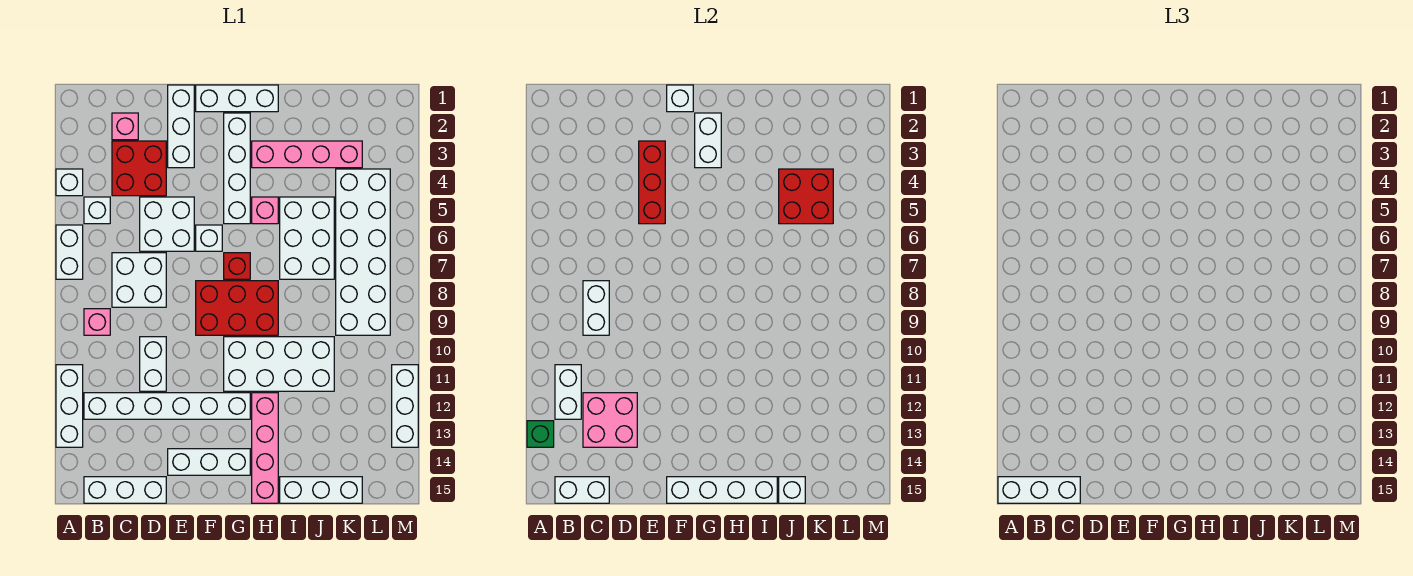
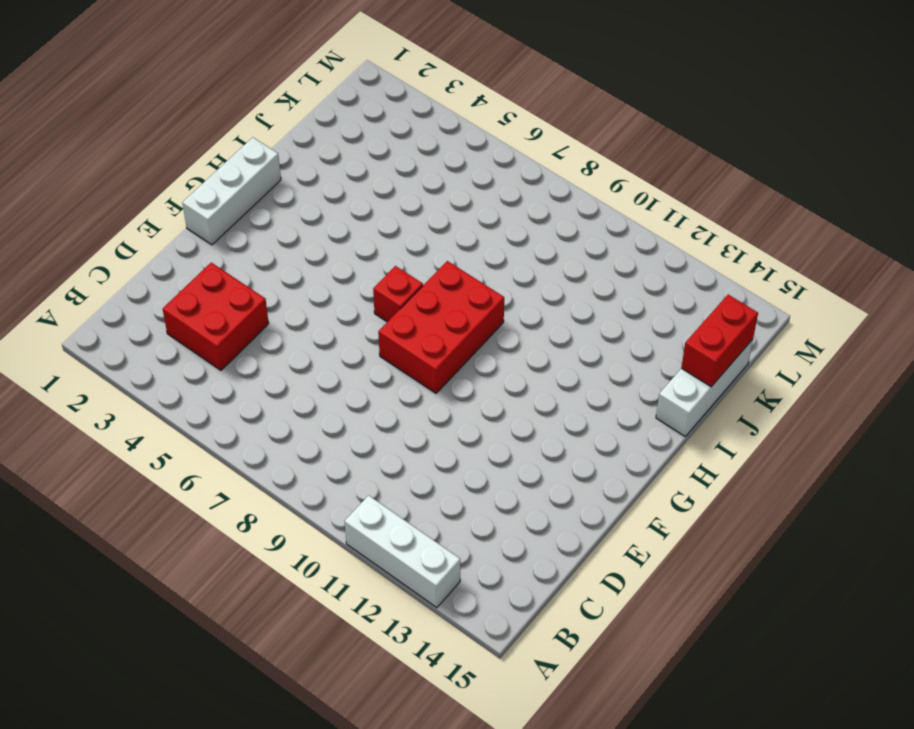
red 1x2 brick [681,295,758,387] -> white 1x1 brick [779,477,805,503]
none -> white 1x1 brick [56,169,83,196]
none -> white 1x2 brick [56,225,83,279]
none -> white 1x1 brick [84,197,110,224]
none -> pink 1x1 brick [84,309,110,335]

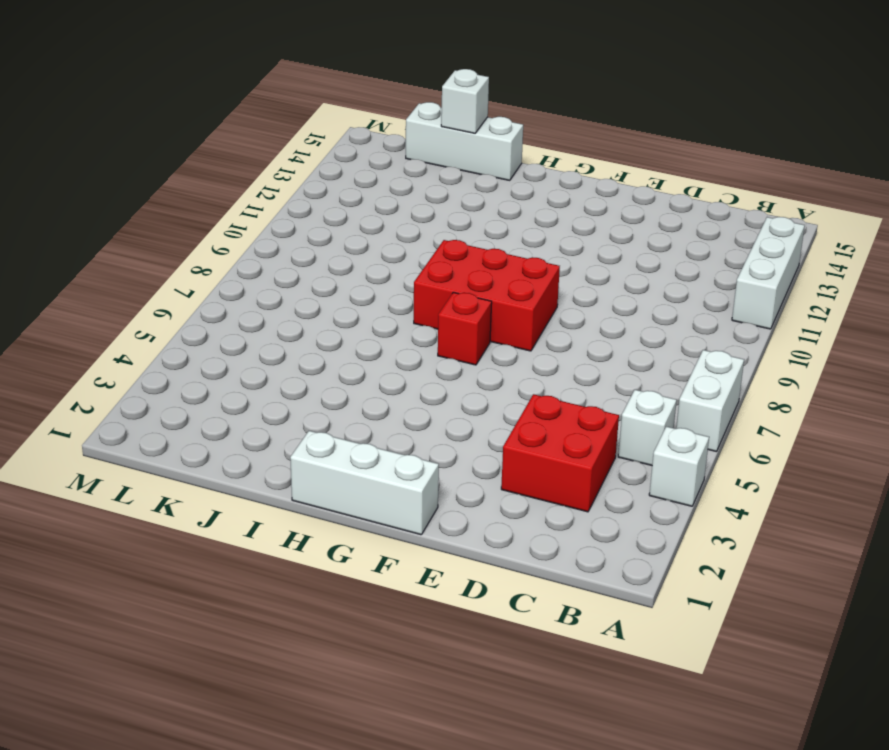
none -> pink 1x1 brick [84,309,110,335]
none -> white 1x6 brick [84,393,250,419]
none -> white 1x3 brick [84,477,166,503]
none -> pink 1x1 brick [112,113,138,140]

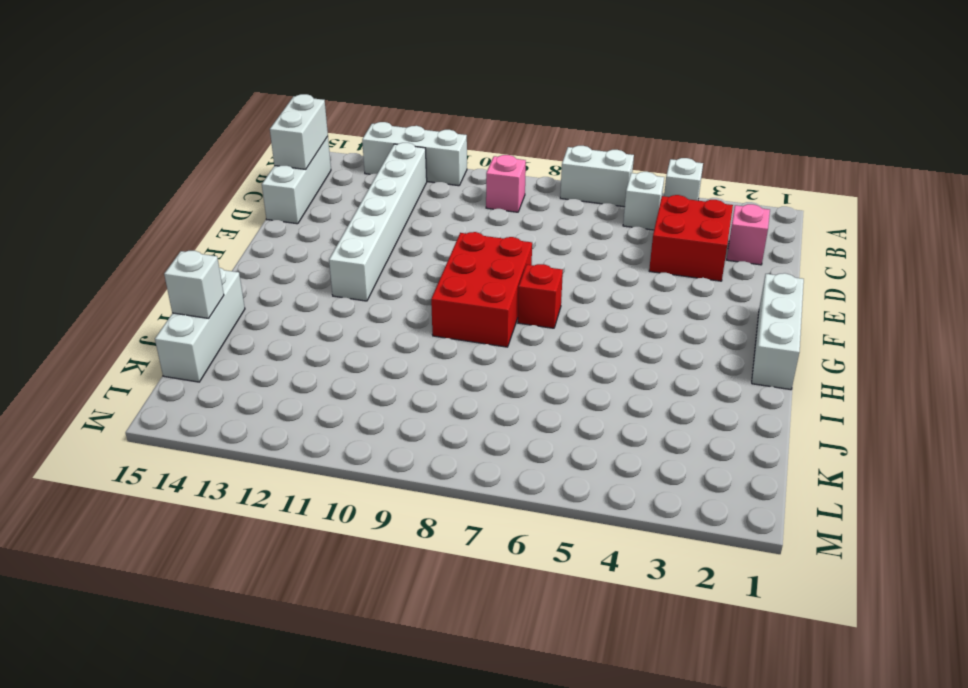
none -> white 2x2 brick [112,253,166,307]
none -> white 2x2 brick [140,197,194,251]
none -> white 1x2 brick [140,337,166,391]
none -> white 1x3 brick [168,85,194,168]

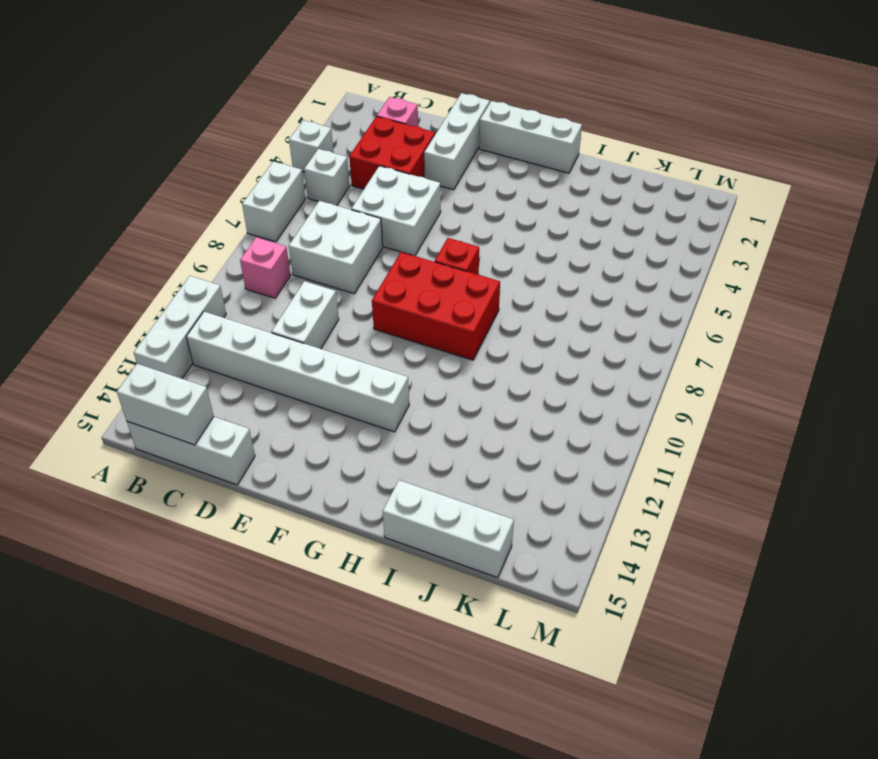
none -> white 1x3 brick [168,449,250,475]
none -> white 1x1 brick [196,225,222,251]
none -> white 1x4 brick [224,113,250,224]
none -> white 2x4 brick [224,337,334,391]

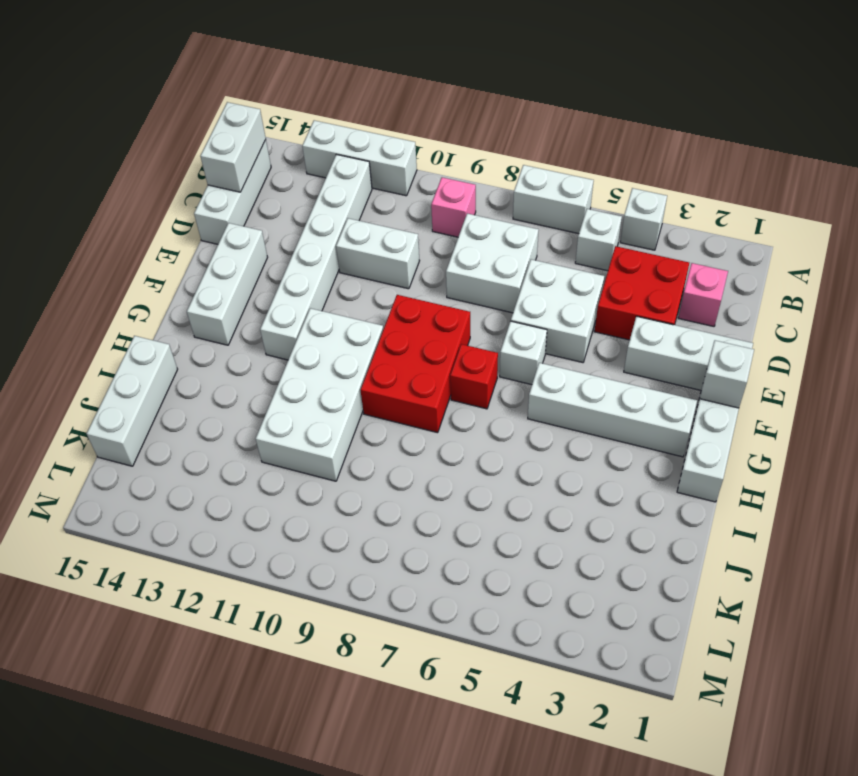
none -> pink 1x4 brick [252,141,362,168]
none -> pink 1x1 brick [252,197,278,224]
none -> pink 1x4 brick [252,393,278,503]
none -> white 2x3 brick [280,197,334,279]

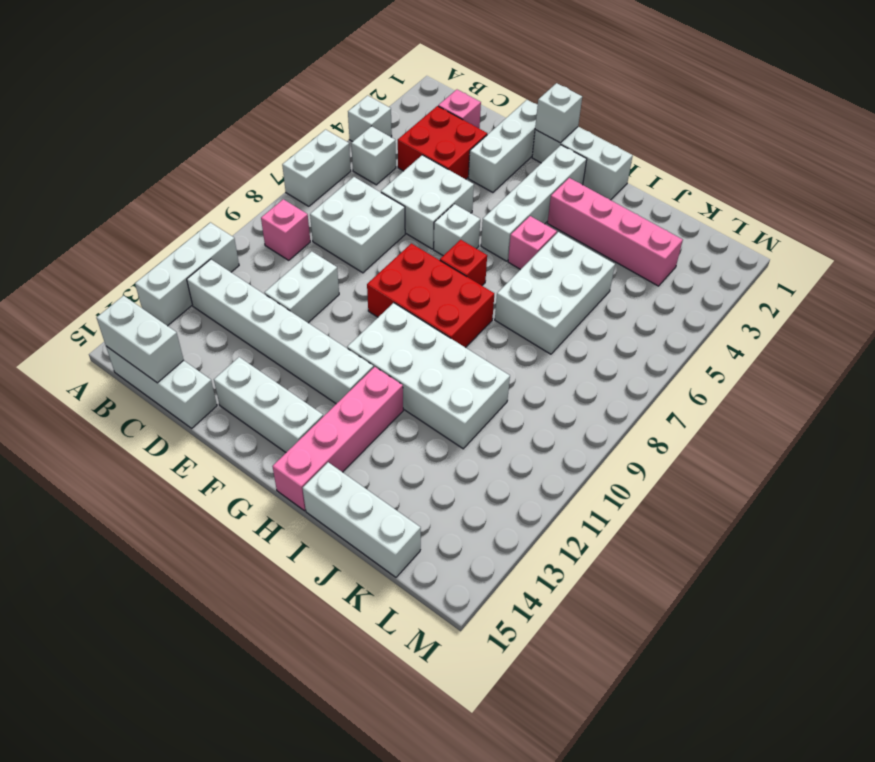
none -> white 2x6 brick [336,169,390,335]
none -> white 1x3 brick [392,365,418,447]
none -> green 1x1 brick [527,421,554,447]
none -> white 1x2 brick [555,365,581,419]

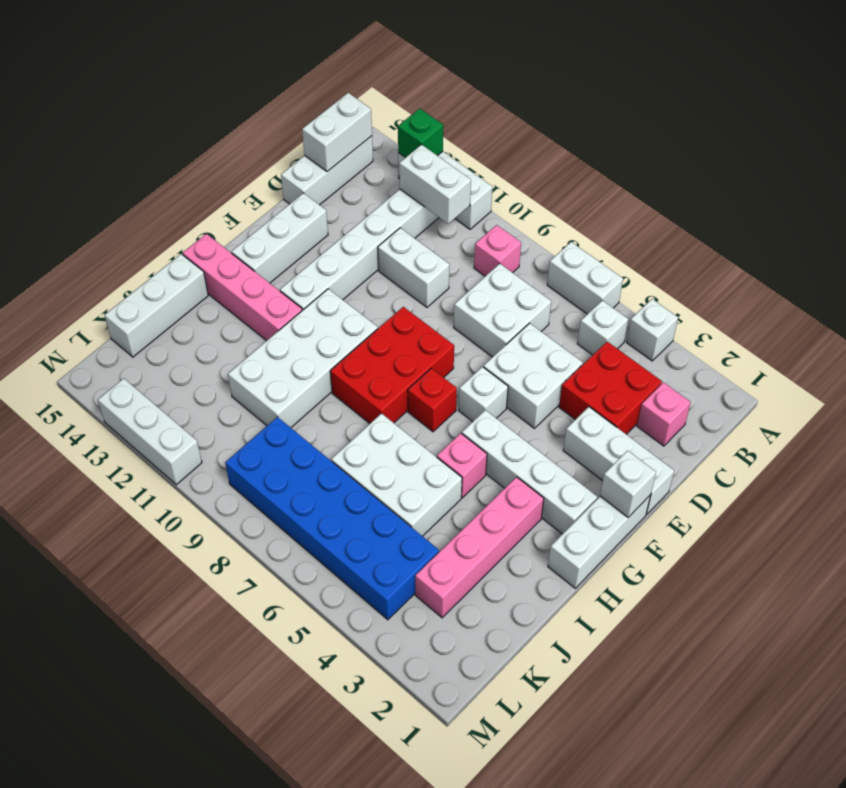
blue 2x6 brick [225,417,439,620] -> white 2x6 brick [336,169,390,335]
none -> white 1x2 brick [583,281,609,335]
none -> pink 2x2 brick [583,393,637,447]
none -> red 1x3 brick [639,141,665,224]
none -> white 1x4 brick [667,477,777,503]

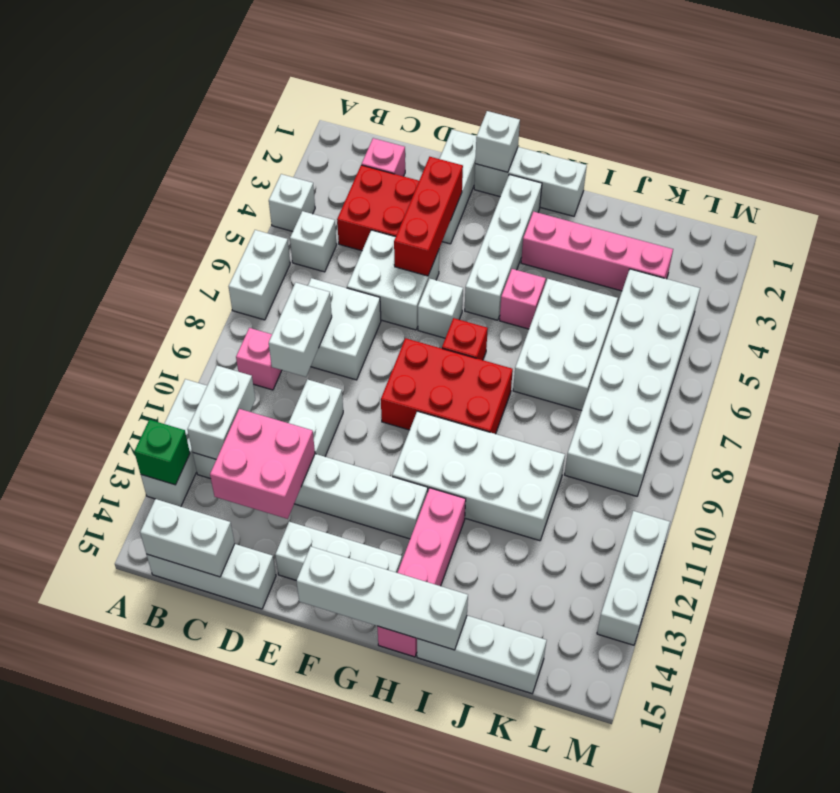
none -> white 1x2 brick [695,113,721,168]
none -> red 2x2 brick [779,169,833,224]
none -> white 1x1 brick [779,477,805,503]
none -> white 1x3 brick [998,477,1080,503]

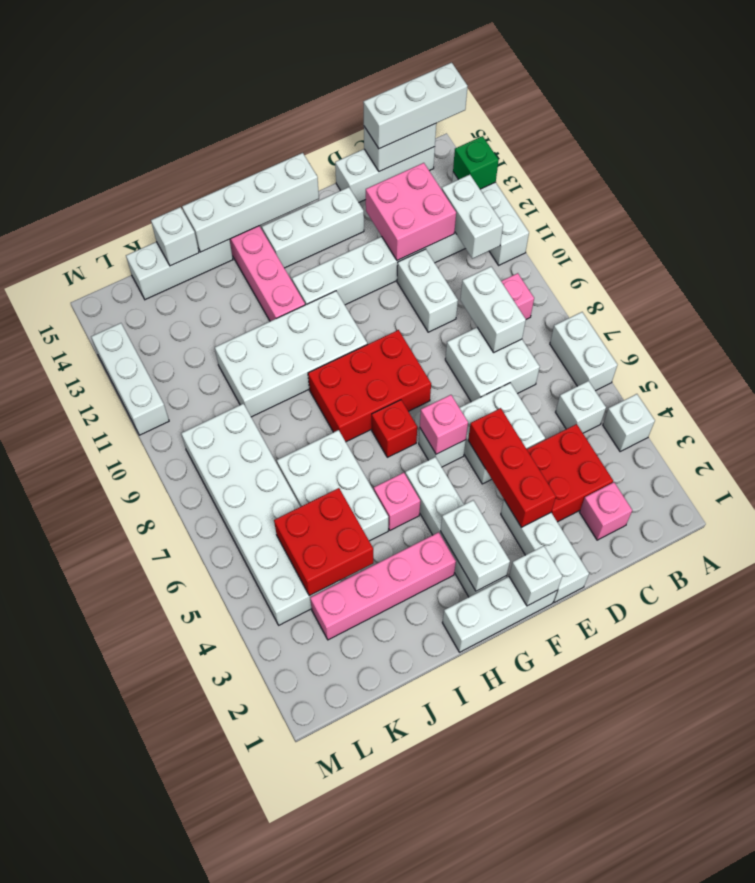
pink 1x1 brick [420,395,468,454] -> none

